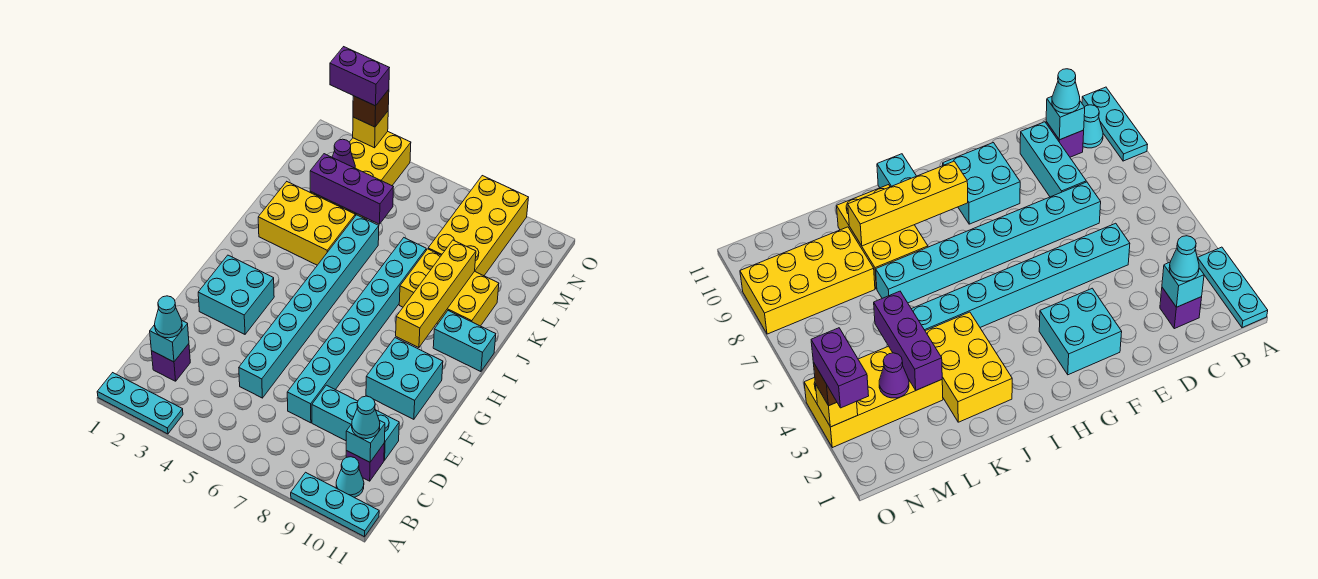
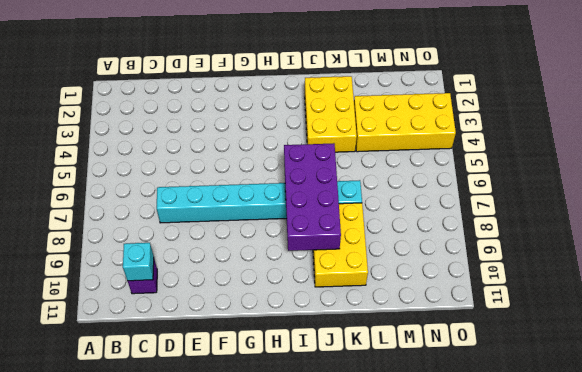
purple 2x4 brick [284,143,341,251] -> yellow 1x4 brick [396,240,476,348]
none -> cyan 1x3 plate [97,373,183,434]
none -> cyan 1x3 plate [291,472,379,537]
none -> cyan 1x1 cone [336,457,364,497]

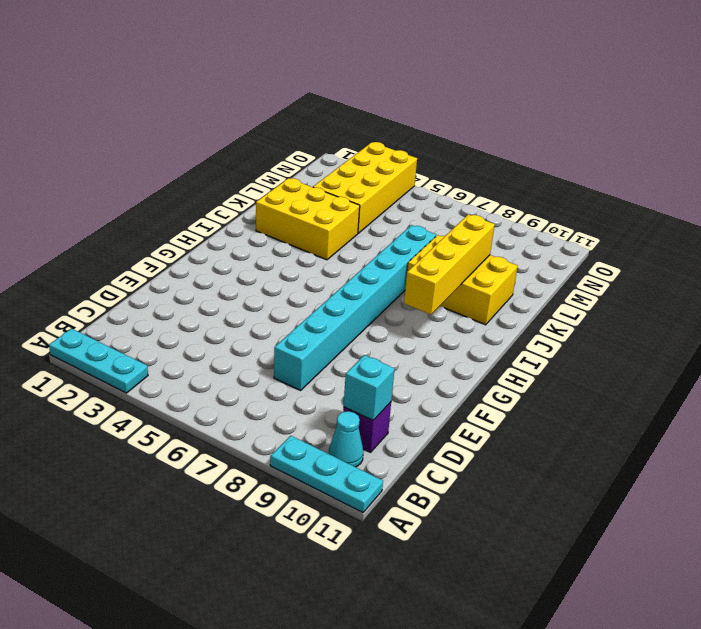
none -> purple 1x1 brick [152,344,190,381]
none -> cyan 1x8 brick [239,215,379,398]
none -> cyan 1x3 brick [312,385,399,460]

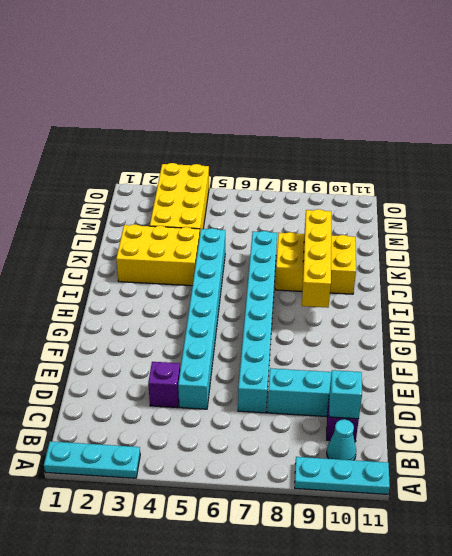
purple 1x1 brick [148,362,180,408] -> purple 1x1 brick moved to [152,344,190,381]
none -> cyan 2x2 brick [198,255,274,334]
none -> cyan 2x2 brick [366,338,443,419]
none -> cyan 1x2 brick [433,311,496,372]

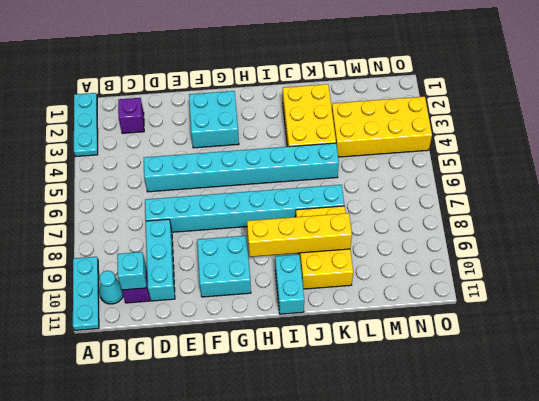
none -> yellow 2x4 brick [428,176,528,276]
none -> cyan 1x1 brick [150,321,189,362]
none -> purple 1x3 brick [310,154,393,224]

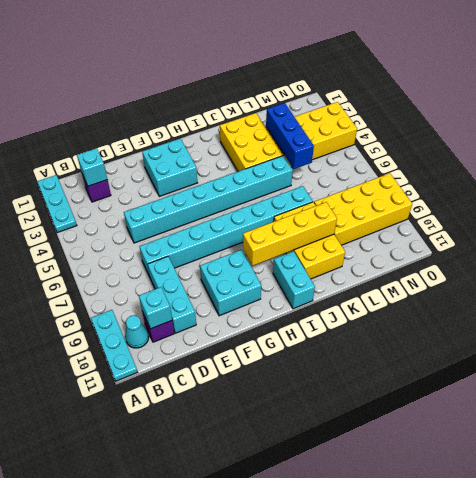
blue 1x3 brick [266,103,314,169] -> purple 1x3 brick [310,154,393,224]
none -> purple 1x1 cone [332,139,355,168]
none -> yellow 1x1 brick [353,111,388,148]
none -> cyan 1x1 cone [155,296,182,338]

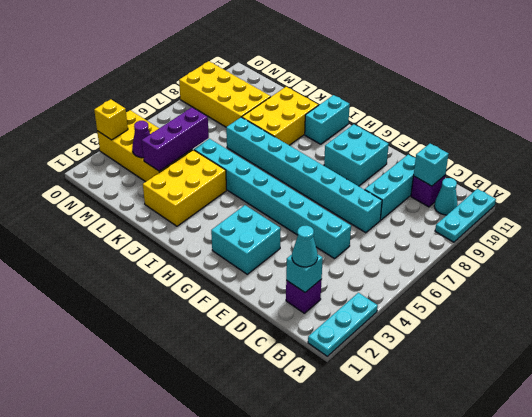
none -> yellow 1x4 brick [396,240,476,348]
none -> cyan 1x1 cone [352,396,380,439]
none -> brown 1x1 brick [353,90,389,127]

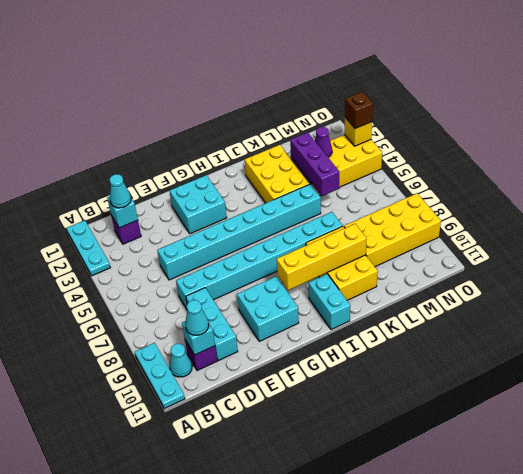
none -> purple 1x2 brick [330,47,389,106]

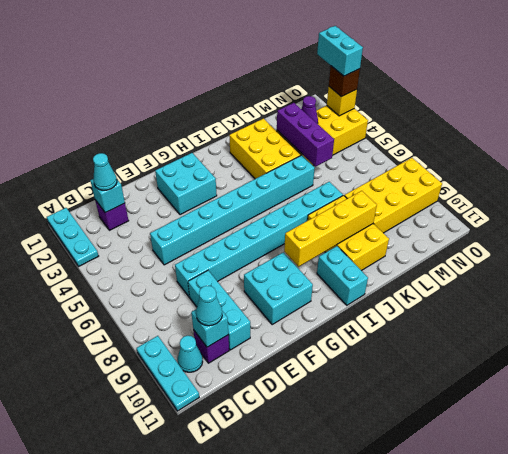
cyan 1x2 brick [317,26,363,76] -> purple 1x2 brick [330,47,389,106]

